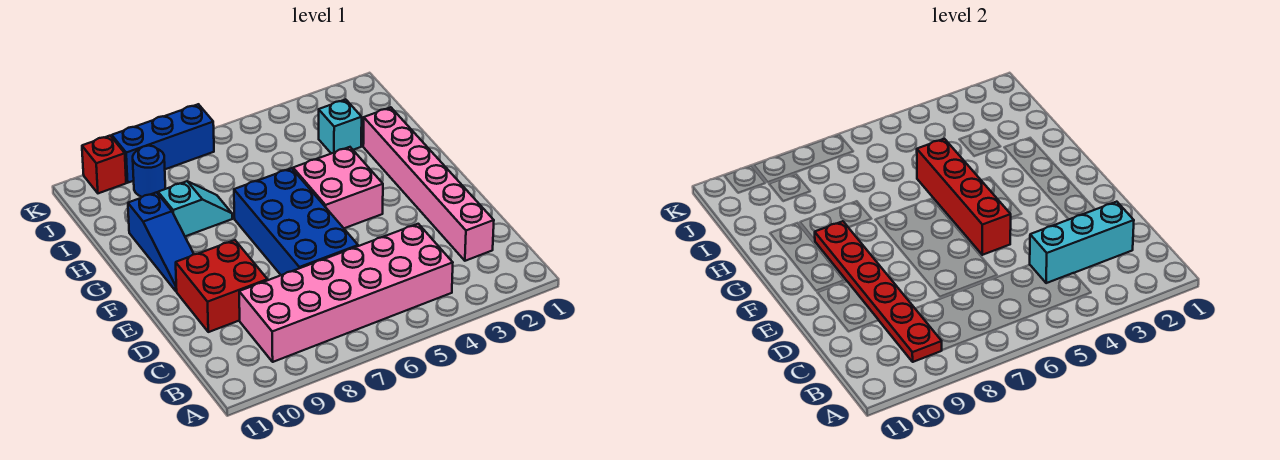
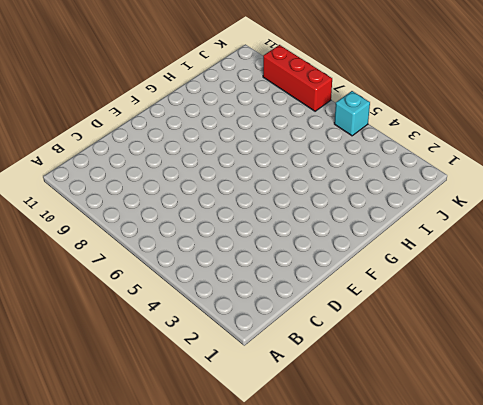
cyan 1x1 brick [334,91,370,136] -> cyan 1x1 brick moved to [319,99,362,154]
red 1x3 brick [263,45,332,111] -> blue 1x3 brick [112,104,214,183]
none -> pink 2x6 brick [239,224,453,362]
none -> pink 1x6 brick [363,107,494,261]
none -> blue 2x4 brick [234,168,358,275]

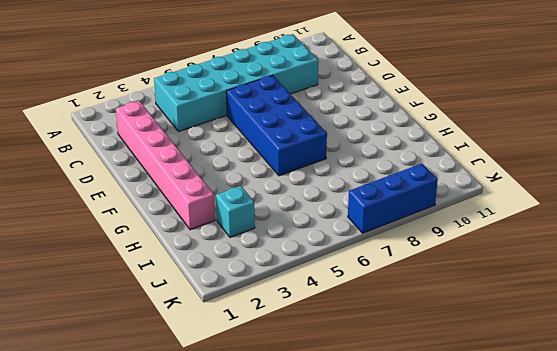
cyan 2x6 brick [154,34,318,132] -> pink 2x6 brick [239,224,453,362]
none -> red 2x2 brick [176,240,268,332]
none -> pink 2x2 brick [293,147,383,228]
none -> blue 1x3 slope [128,192,194,291]

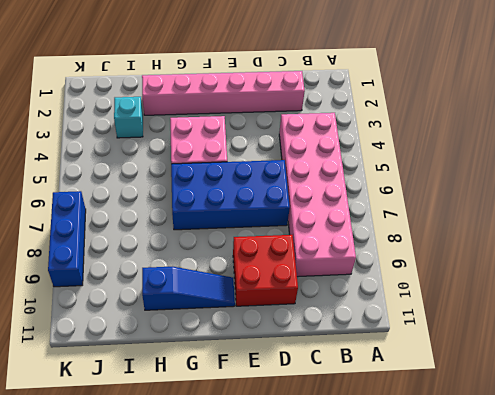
none -> cyan 1x2 slope [158,181,232,236]
none -> blue 1x1 round brick [133,146,165,197]
none -> red 1x1 brick [82,136,126,193]

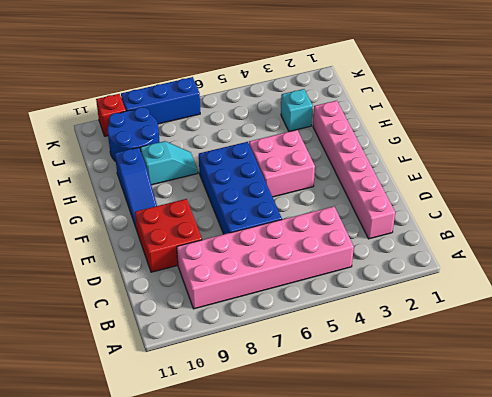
blue 2x2 round brick [107,107,160,162] -> blue 1x1 round brick [133,146,165,197]
none -> red 1x6 plate [815,221,942,362]
none -> cyan 1x3 brick [1030,202,1134,283]
none -> red 1x4 brick [917,139,1011,255]

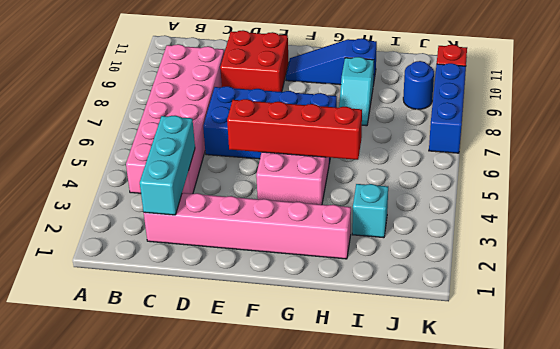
none -> red 1x6 plate [815,221,942,362]

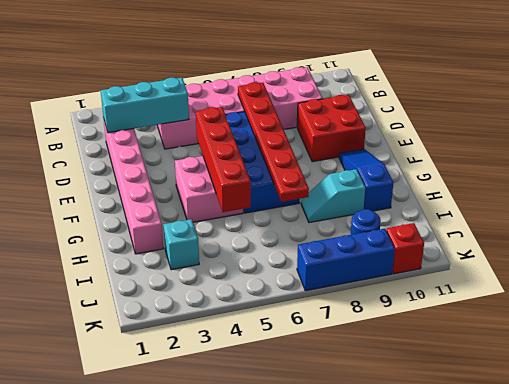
red 1x6 plate [238,83,309,202] -> red 1x6 plate moved to [815,221,942,362]

